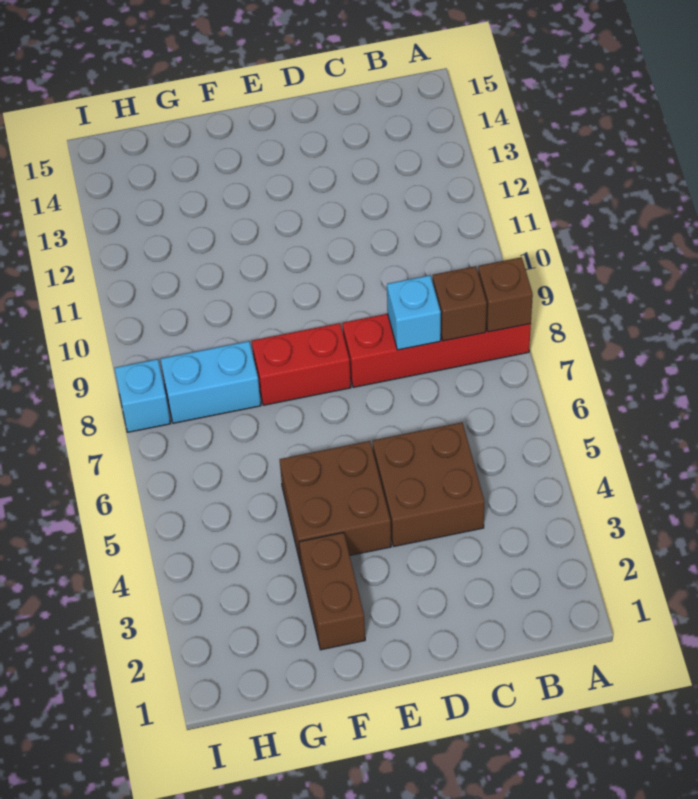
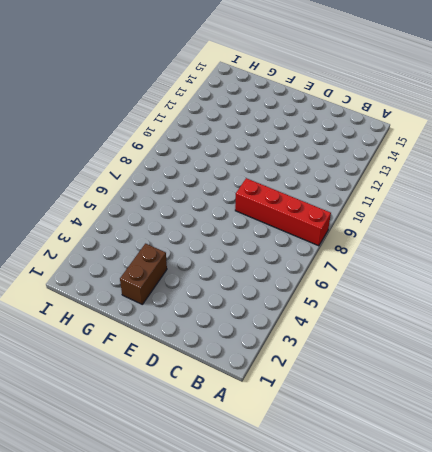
none -> brown 2x2 brick [373,422,484,546]
none -> brown 2x2 brick [280,441,391,564]

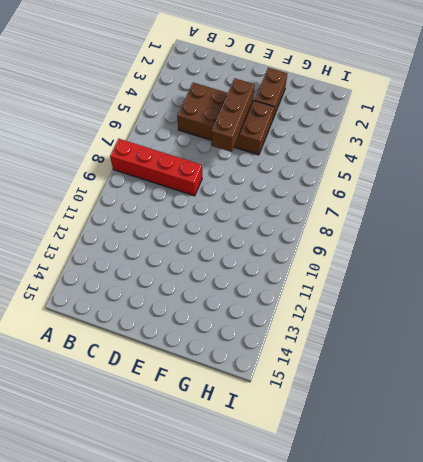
brown 1x3 brick [211,78,255,152] -> none
none -> red 1x2 brick [252,323,351,405]
none -> cyan 1x2 brick [161,341,261,423]

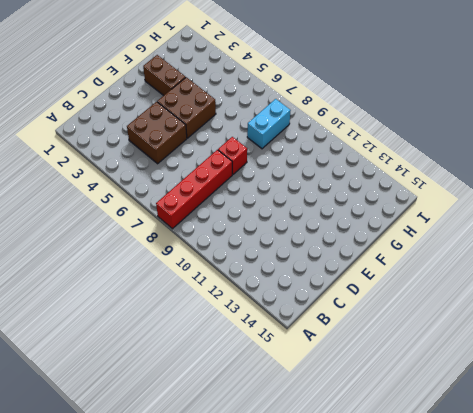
red 1x1 brick [218,137,247,174] -> red 1x2 brick [252,323,351,405]
none -> cyan 1x1 brick [115,359,170,432]
none -> brown 1x1 brick [478,257,533,332]

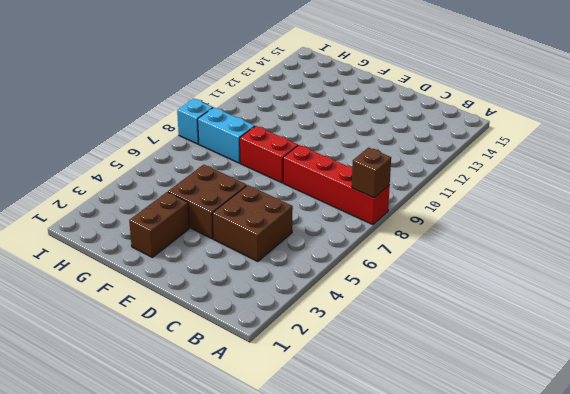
none -> brown 1x1 brick [433,266,487,341]
none -> cyan 1x1 brick [387,275,441,350]

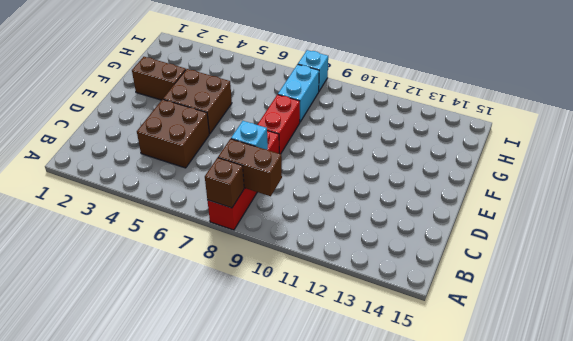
brown 1x2 brick [218,139,282,196] -> brown 1x1 brick [433,266,487,341]

